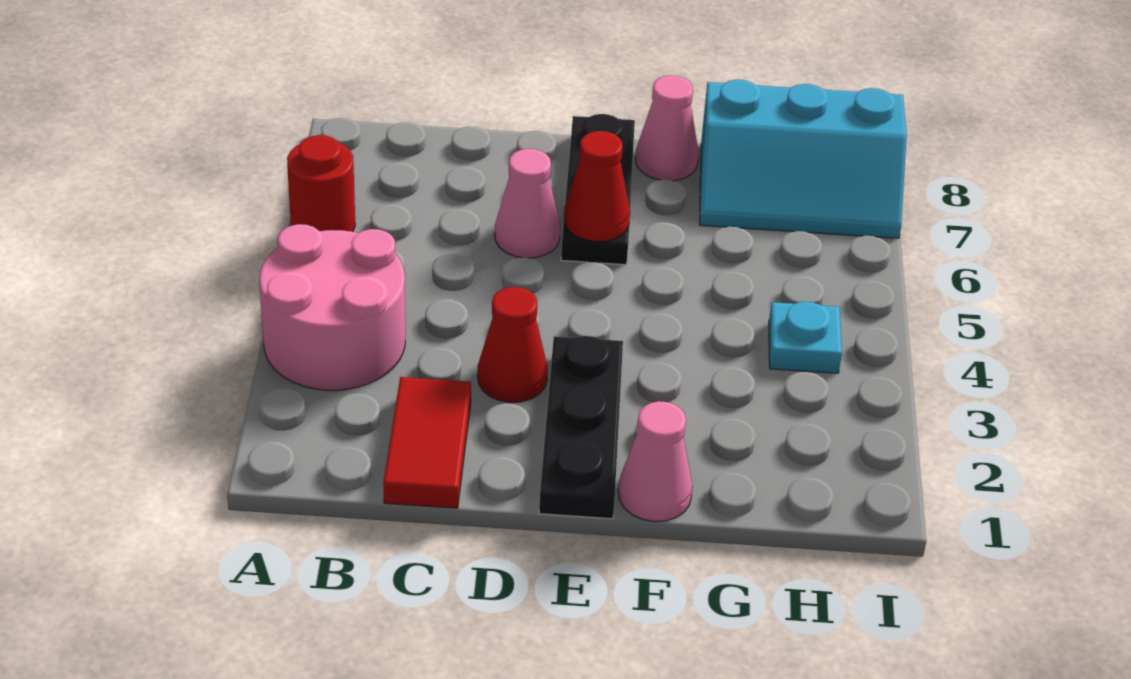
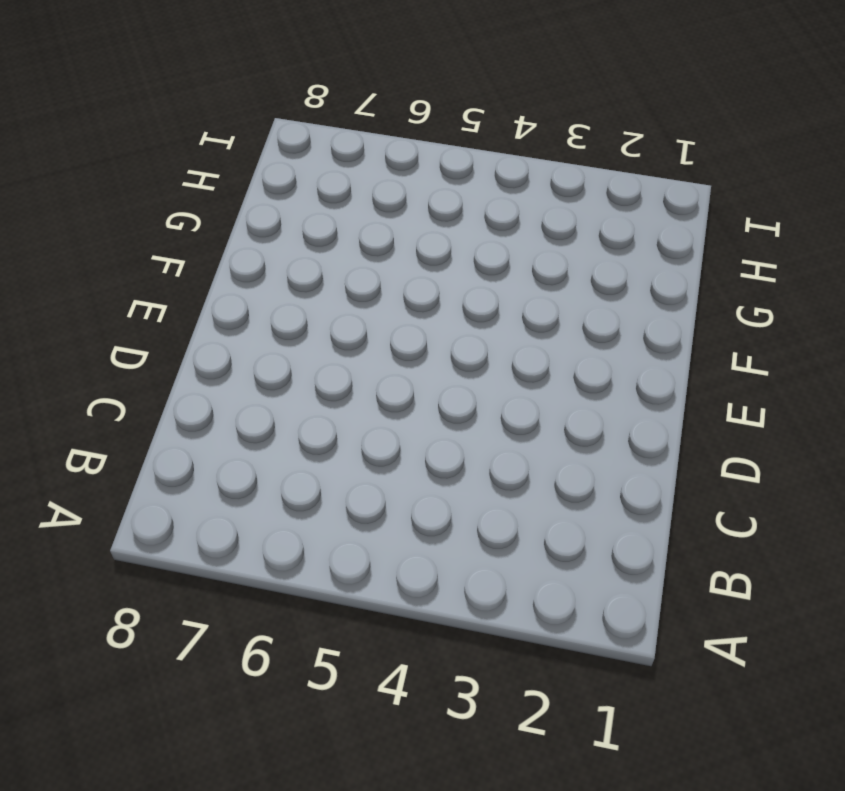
none -> pink 2x2 round brick [259,224,405,390]
none -> red 1x1 round brick [287,135,355,232]
none -> red 1x2 tile [383,377,471,508]

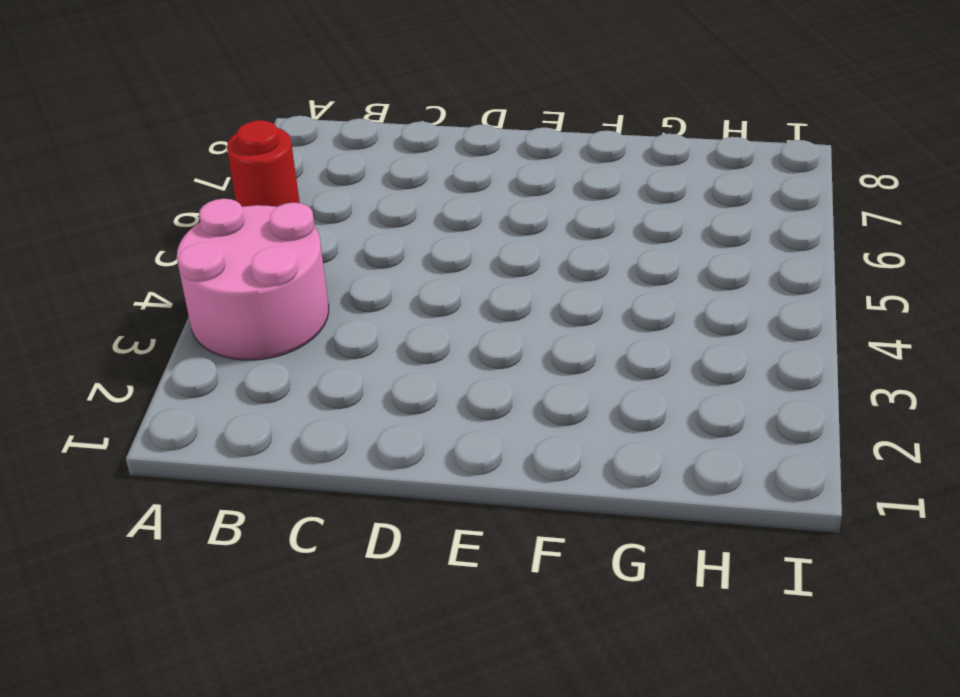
none -> red 1x2 tile [383,377,471,508]
none -> red 1x1 cone [478,287,548,402]
none -> pink 1x1 cone [495,149,560,258]

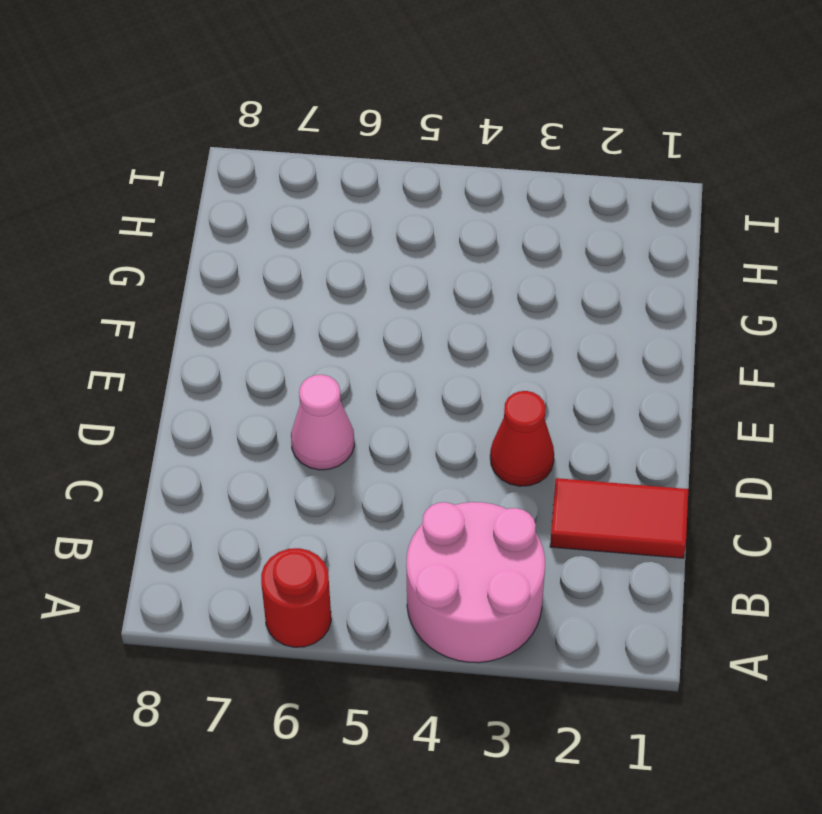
none -> black 1x3 plate [539,336,623,519]
none -> black 1x3 plate [561,114,635,265]
none -> pink 1x1 cone [618,401,693,521]

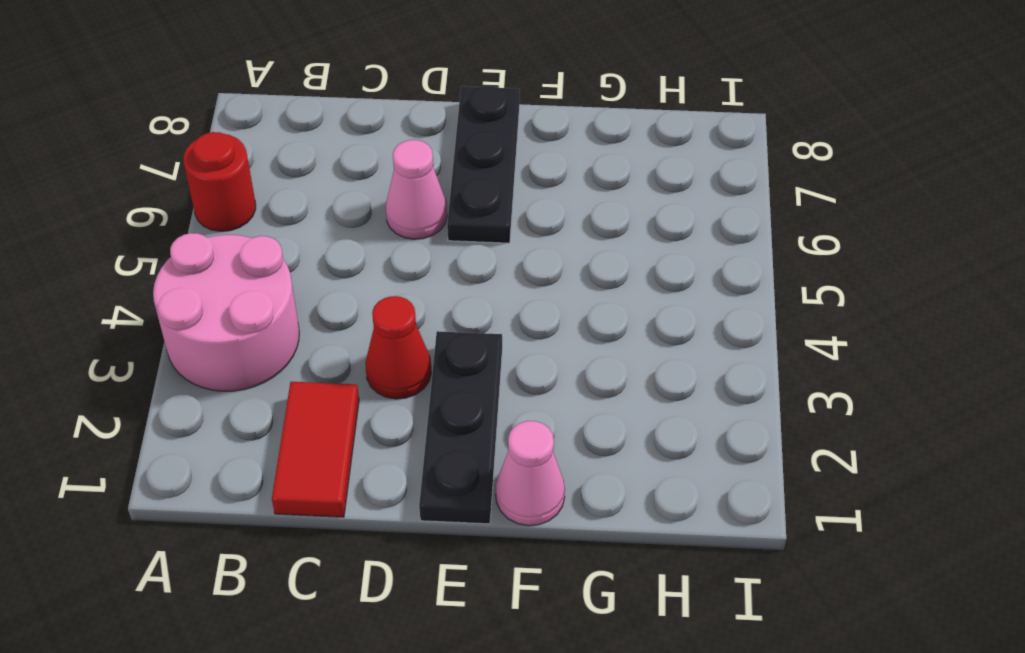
none -> pink 1x1 cone [635,75,699,181]
none -> cyan 2x3 slope [700,80,907,238]
none -> cyan 1x1 plate [769,302,842,373]

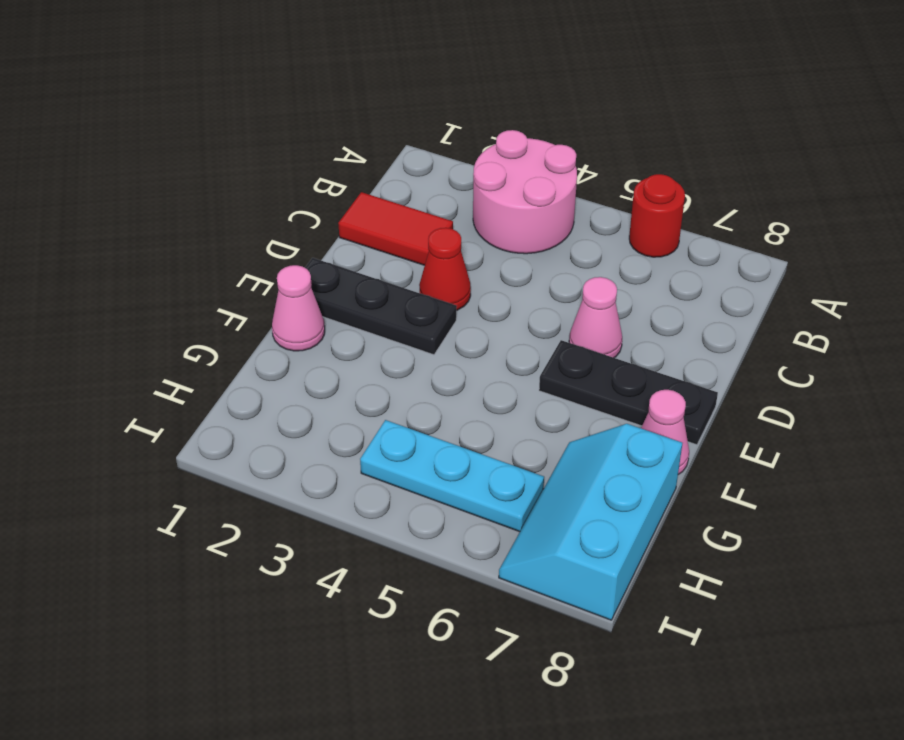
cyan 1x3 plate [360,420,544,532] -> cyan 1x1 plate [769,302,842,373]
none -> red 1x1 cone [564,131,630,242]

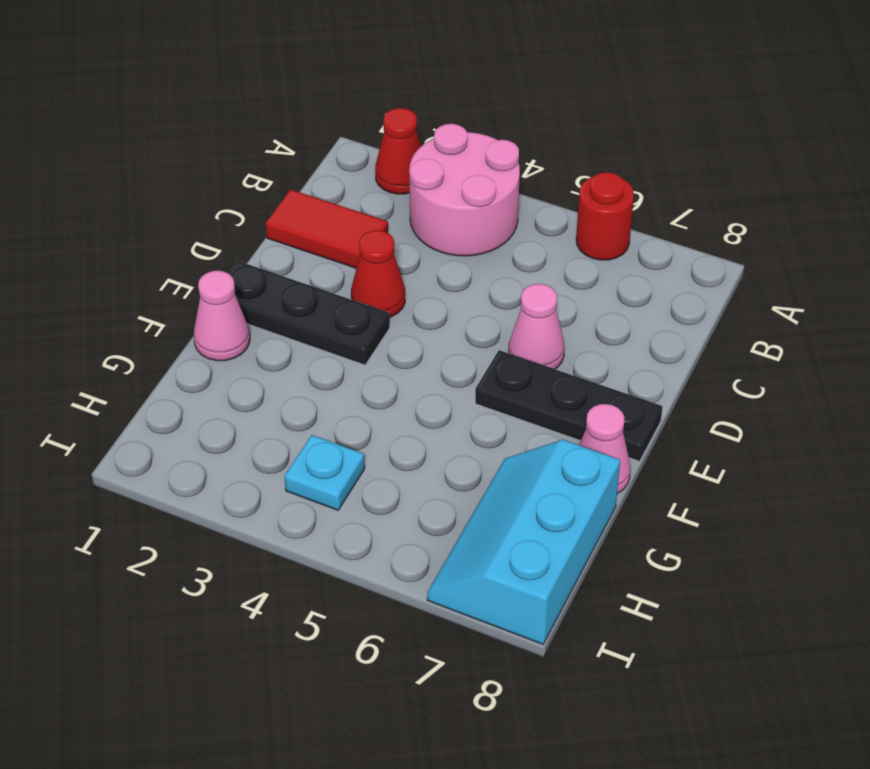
red 1x1 cone [375,108,421,194] -> red 1x1 cone moved to [564,131,630,242]

